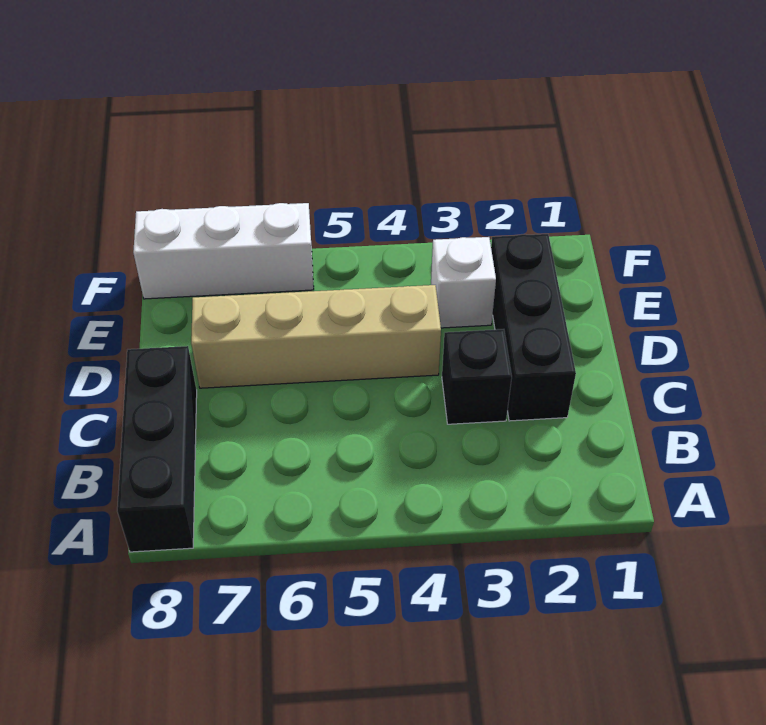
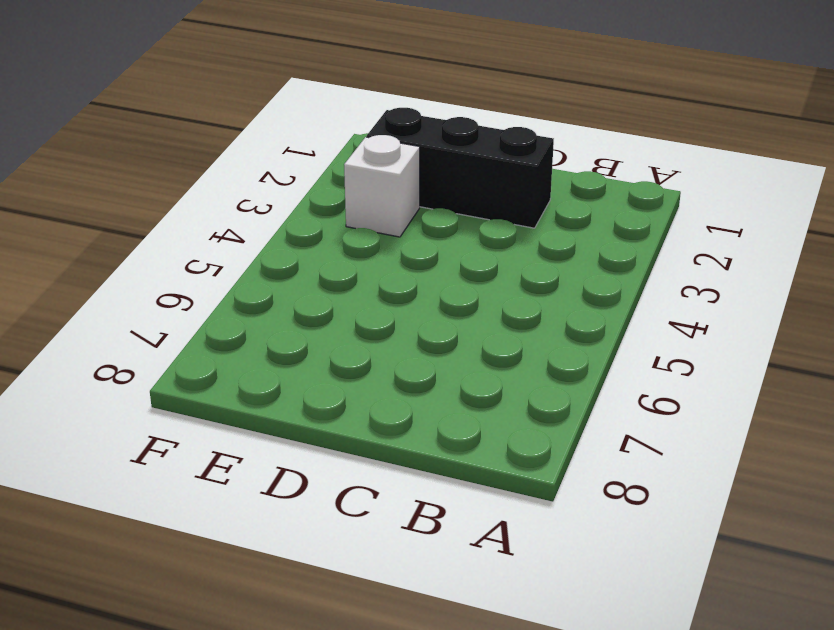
none -> black 1x3 brick [117,346,197,552]
none -> black 1x1 brick [442,329,512,424]

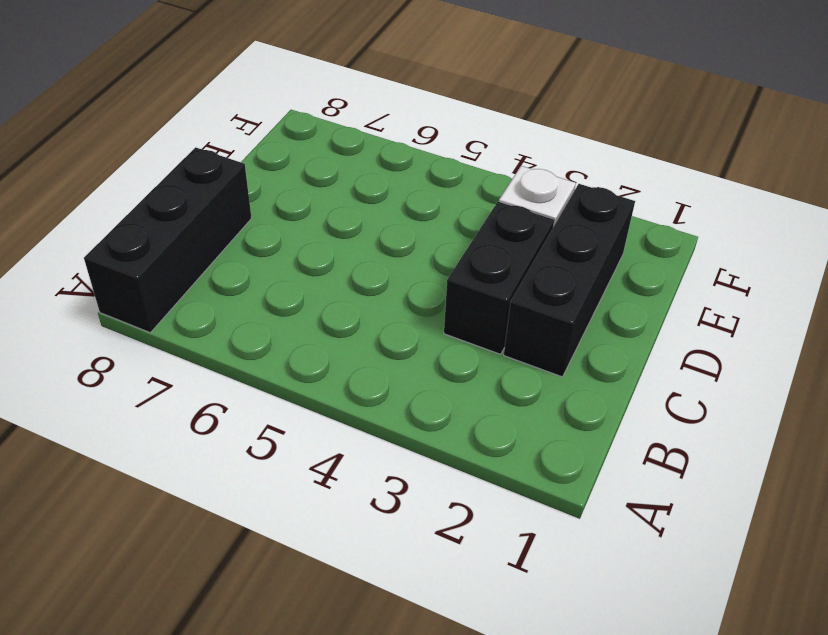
black 1x2 brick [444,202,554,354] -> black 1x1 brick [442,329,512,424]
none -> tan 1x4 brick [191,285,441,388]
none -> white 1x3 brick [133,203,314,299]

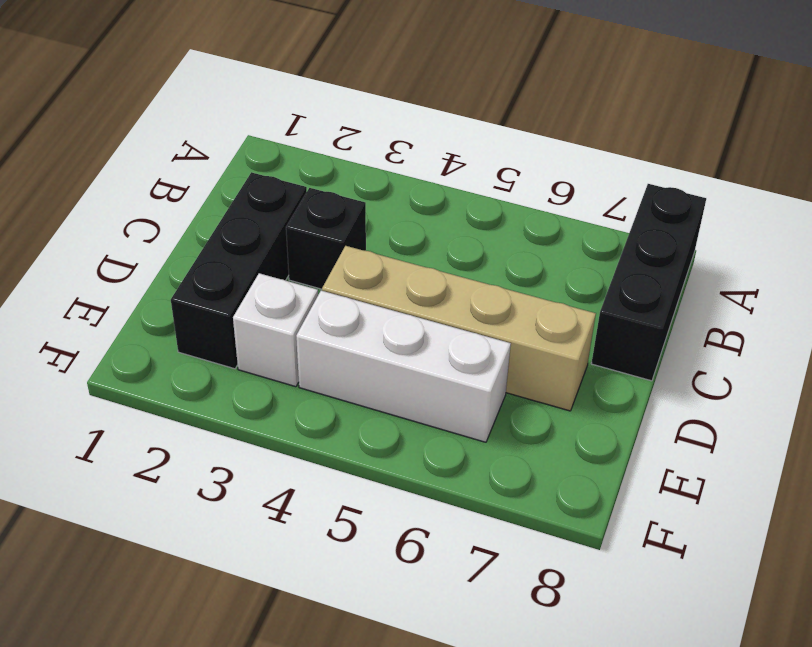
white 1x3 brick [296,291,511,442] -> white 1x3 brick moved to [133,203,314,299]

